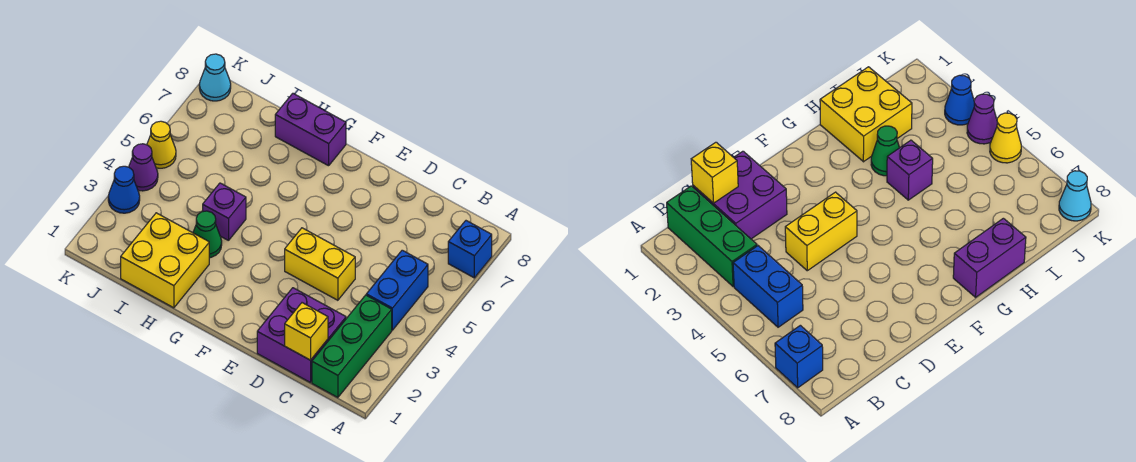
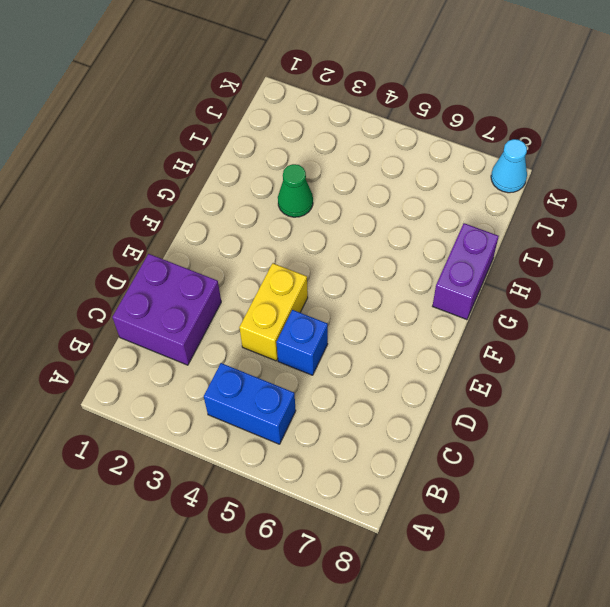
blue 1x1 brick [276,310,328,375] -> blue 1x1 brick moved to [448,221,492,278]
none -> green 1x3 brick [312,295,392,398]
none -> yellow 2x2 brick [121,213,209,308]
none -> purple 1x1 brick [203,183,246,241]

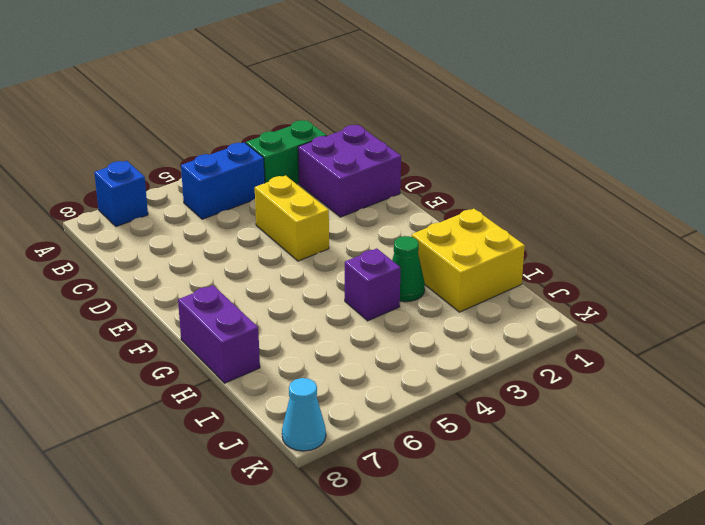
green 1x2 brick [246,120,327,184] -> green 1x3 brick [312,295,392,398]
none -> blue 1x1 cone [108,166,140,213]
none -> purple 1x1 cone [129,144,158,191]
none -> yellow 1x1 cone [147,121,176,168]

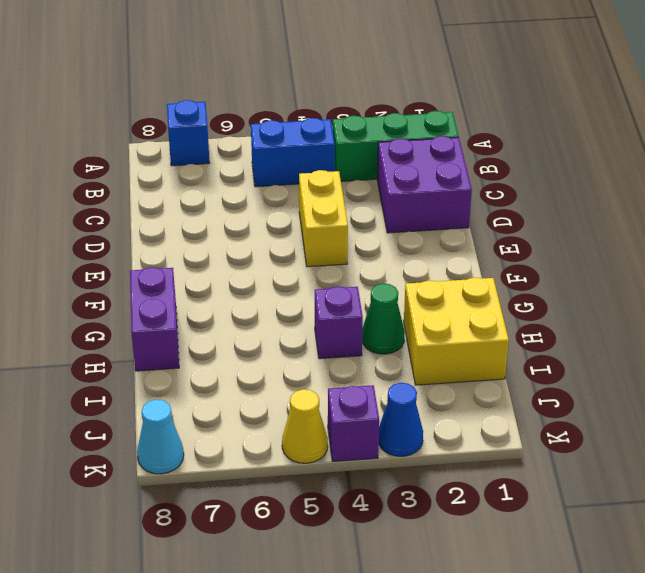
purple 1x1 brick [328,385,379,461] -> purple 1x1 cone [129,144,158,191]
none -> yellow 1x1 brick [285,303,328,360]

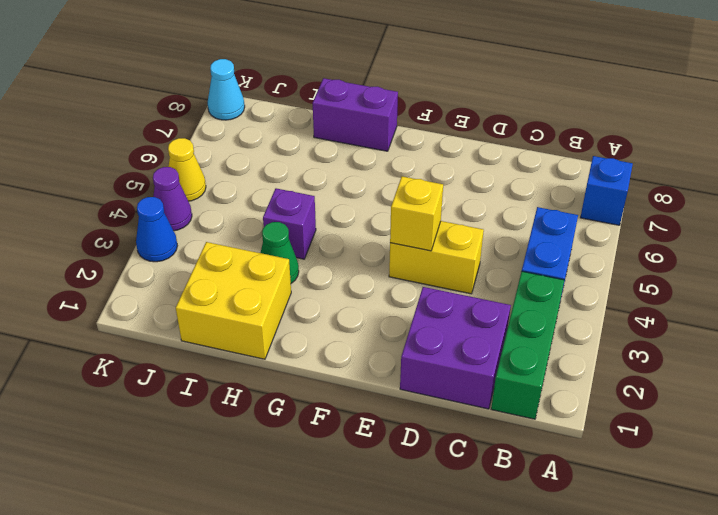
yellow 1x1 brick [390,176,443,251] -> yellow 1x1 brick moved to [285,303,328,360]

